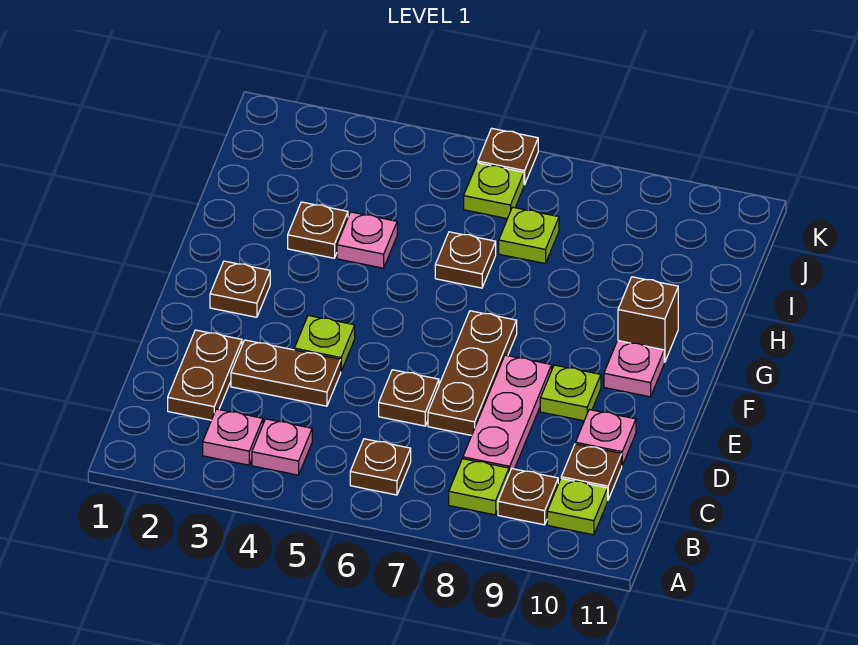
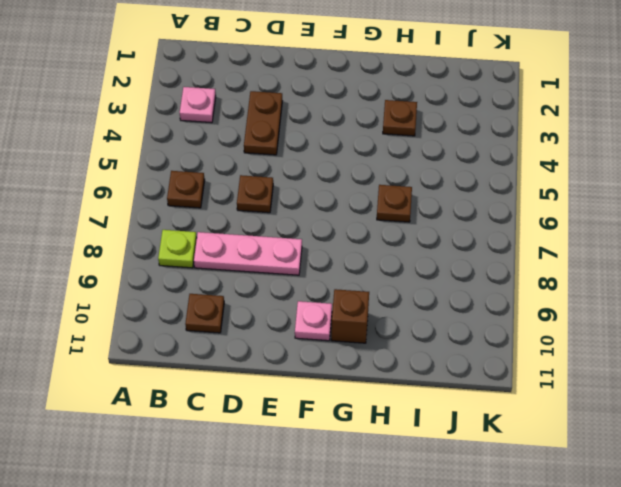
none -> pink 1x1 plate [252,419,312,475]
none -> brown 1x1 plate [498,469,558,525]
none -> lime 1x1 plate [547,479,608,535]

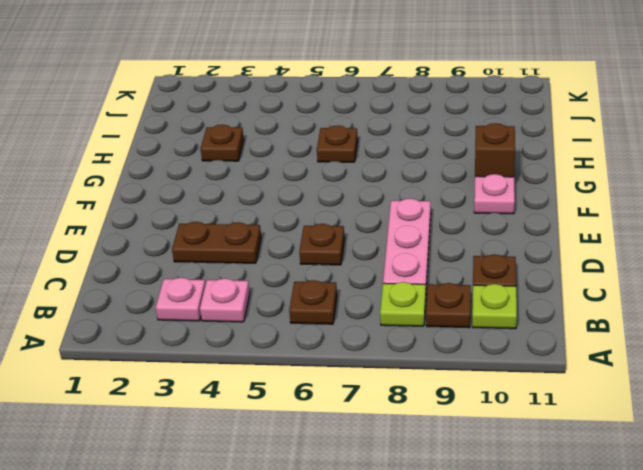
none -> brown 1x2 plate [168,330,242,420]
none -> brown 1x3 plate [428,311,517,435]
none -> pink 1x1 plate [576,410,636,465]

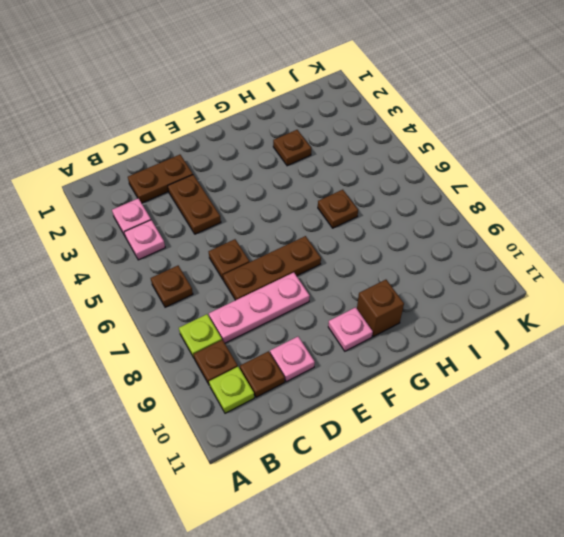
none -> lime 1x1 plate [294,315,355,371]
none -> lime 1x1 plate [540,365,601,421]
none -> brown 1x1 plate [210,261,270,317]

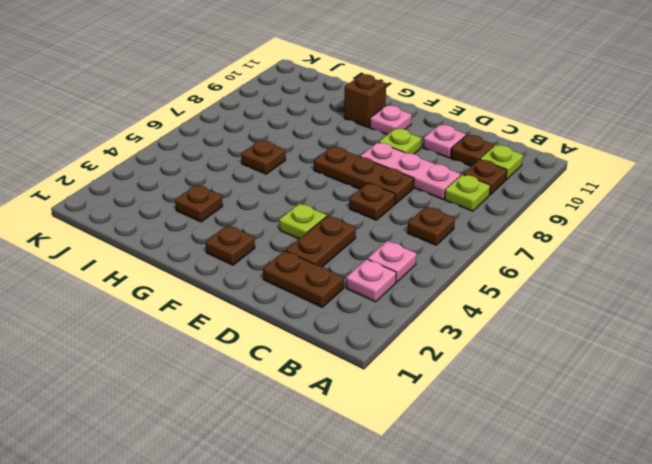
none -> pink 1x1 plate [337,212,397,268]
none -> lime 1x1 plate [499,207,559,263]
none -> lime 1x1 plate [464,163,524,219]

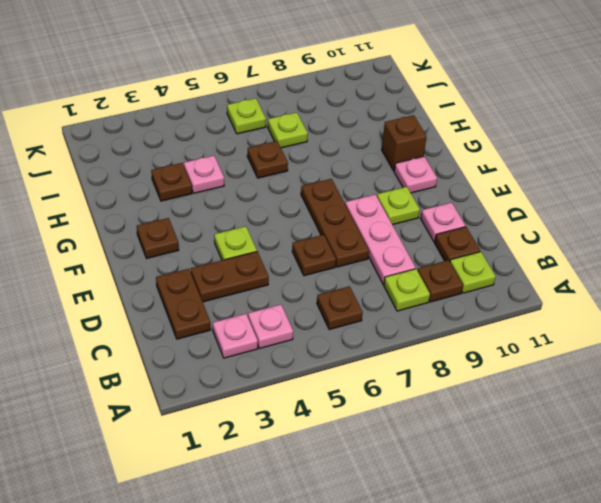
none -> brown 1x1 plate [478,128,538,185]

